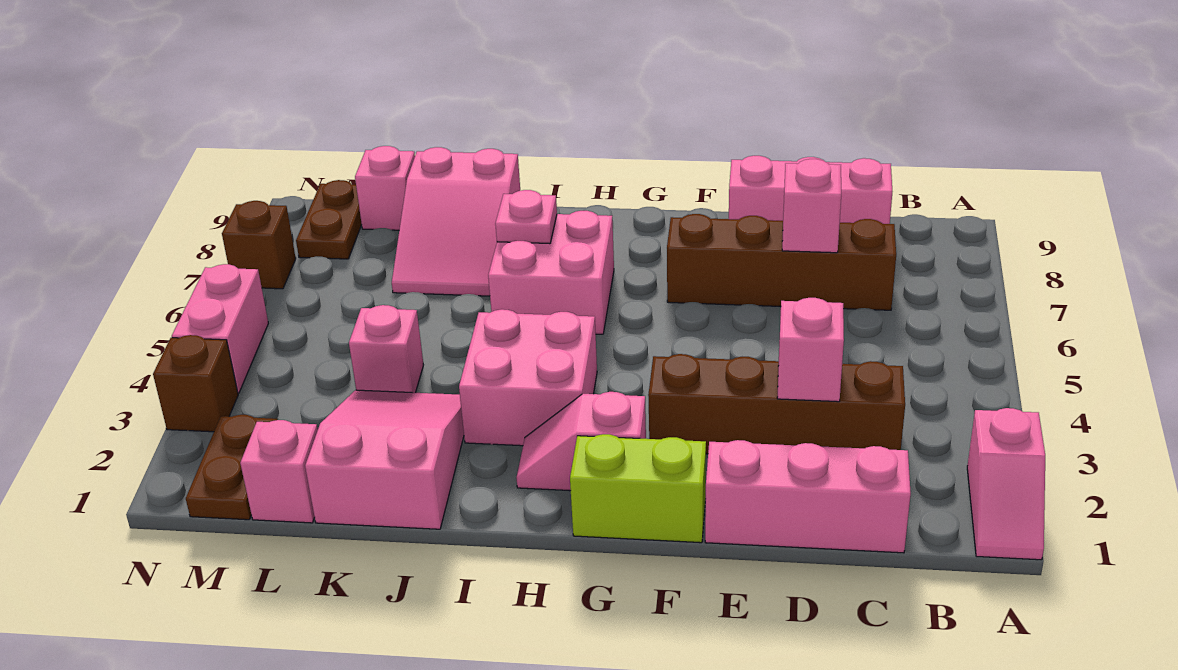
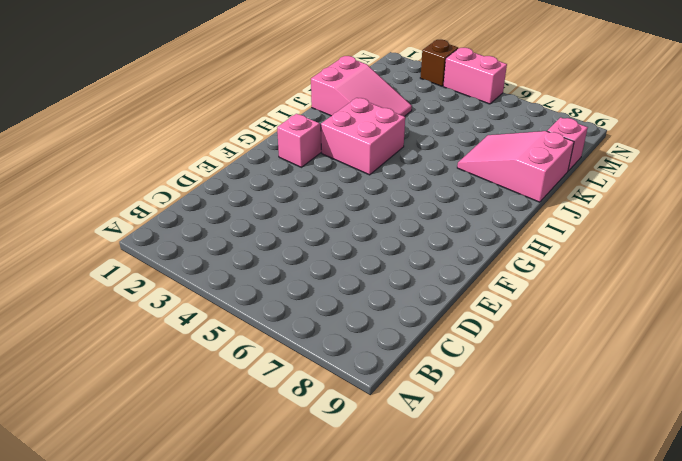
none -> pink 1x2 slope [967,408,1045,560]
none -> pink 1x3 brick [705,440,911,553]
none -> brown 1x4 brick [648,354,905,454]

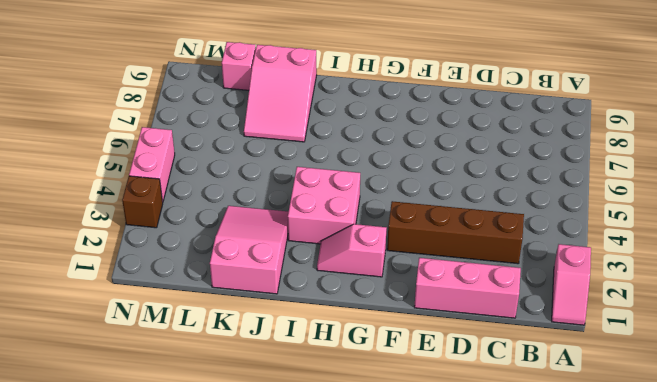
none -> brown 1x4 brick [667,214,896,310]
none -> pink 1x3 brick [729,156,892,224]
none -> lime 1x2 brick [570,434,706,543]

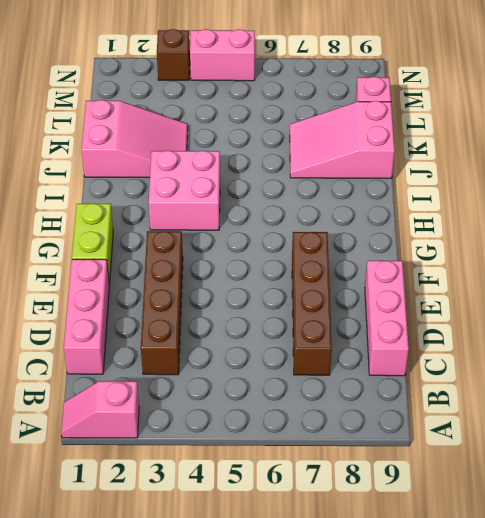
none -> pink 1x2 slope [517,392,646,491]
none -> pink 2x2 brick [488,211,614,334]
none -> pink 1x1 brick [349,305,423,393]

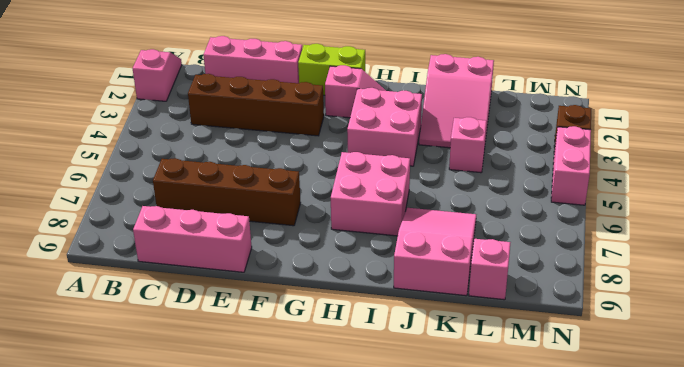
none -> pink 1x1 brick [240,420,318,523]
none -> brown 1x2 plate [186,415,278,520]
none -> brown 1x2 plate [296,180,362,259]

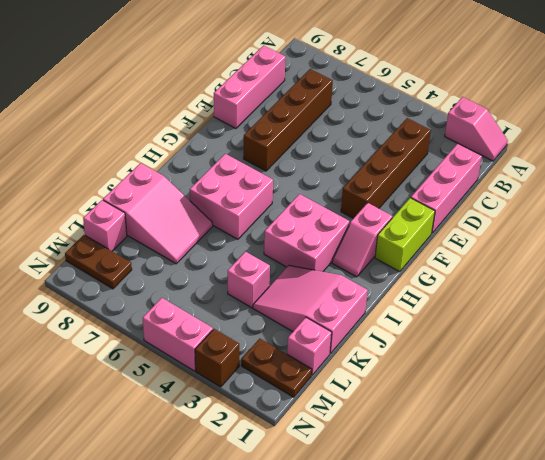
none -> brown 1x1 brick [222,201,296,289]
none -> pink 1x1 brick [777,298,844,402]
none -> pink 1x1 brick [782,159,841,253]

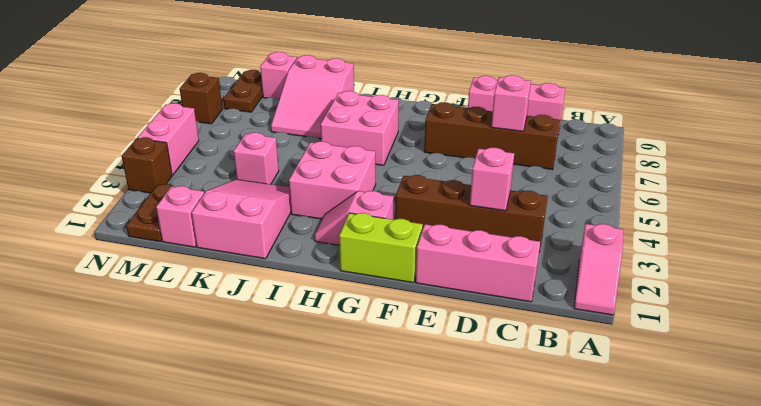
none -> pink 1x1 plate [495,190,557,244]

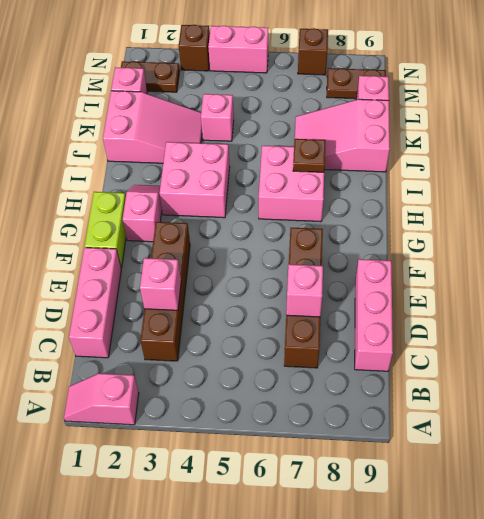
brown 1x1 plate [293,139,326,172] -> pink 1x1 plate [495,190,557,244]

